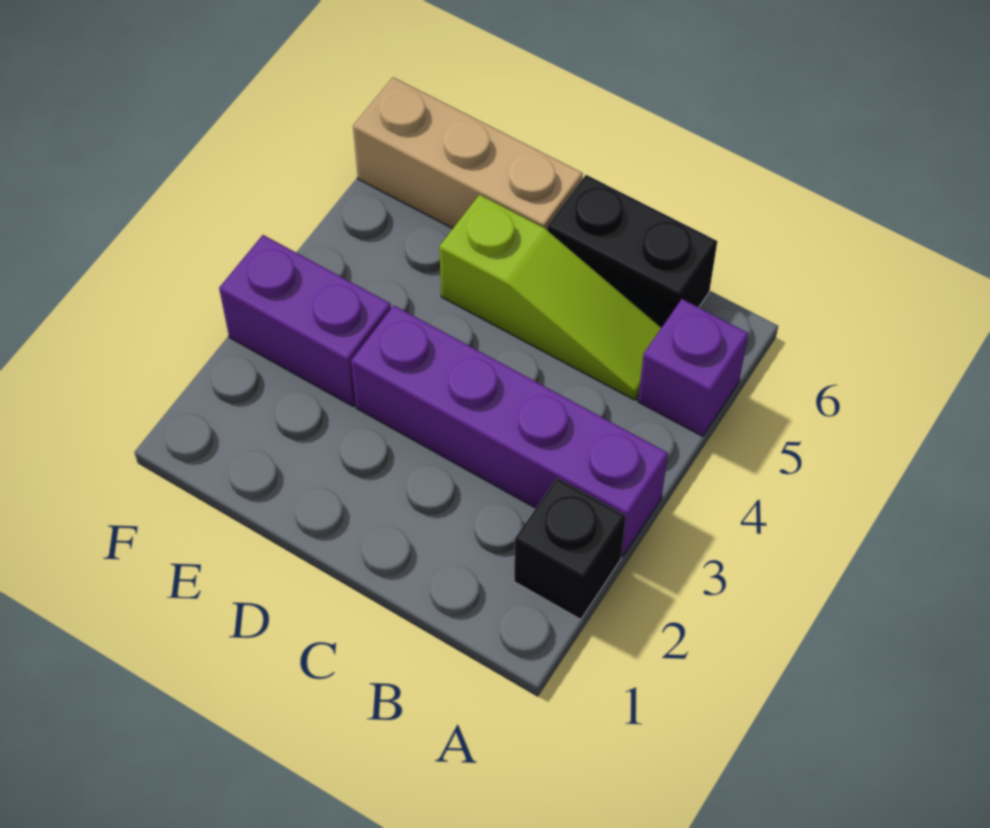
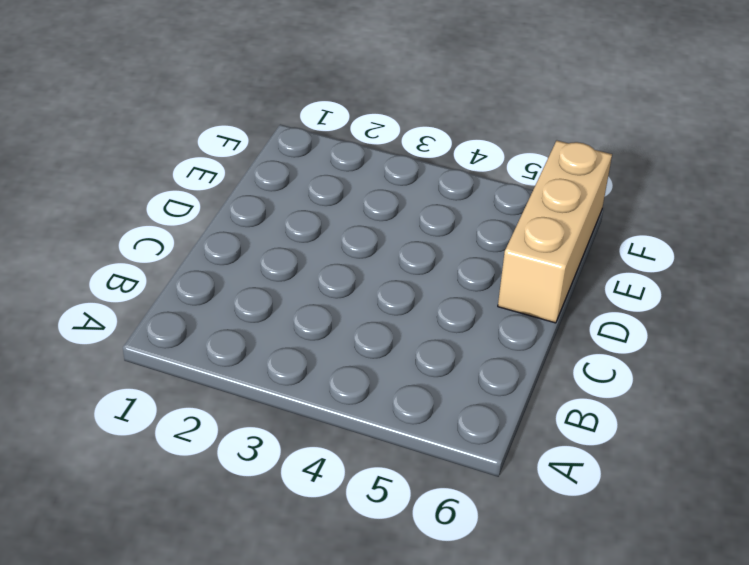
none -> black 1x1 brick [514,478,626,620]
none -> purple 1x4 brick [351,306,668,556]

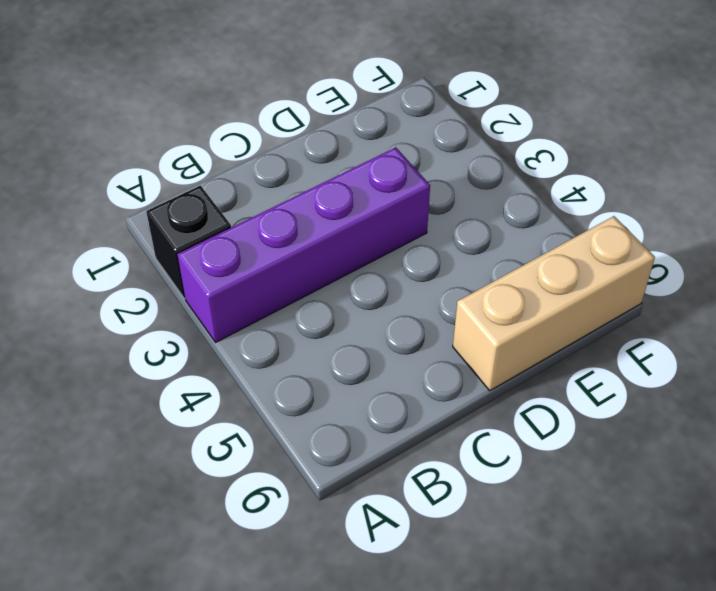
none -> purple 1x1 brick [638,299,748,436]
none -> lime 1x3 slope [439,195,661,400]

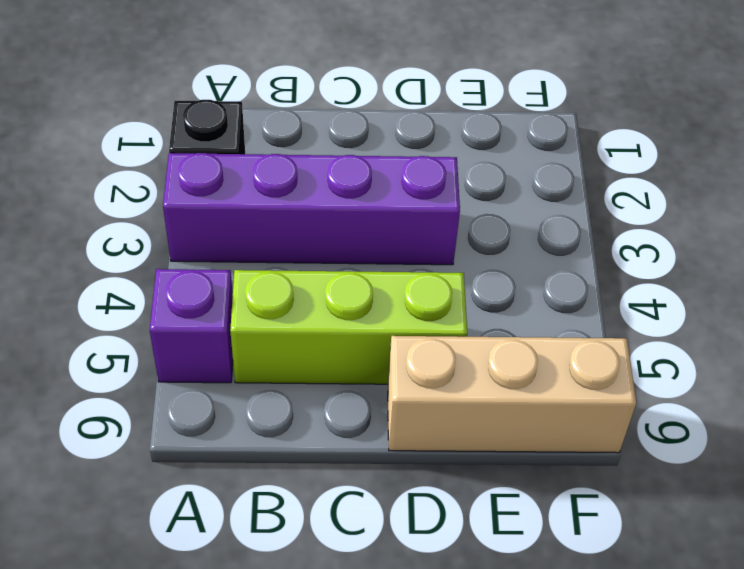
lime 1x3 brick [230,270,467,384] -> lime 1x3 slope [439,195,661,400]
none -> black 1x2 brick [547,175,717,328]
none -> purple 1x2 brick [219,235,391,406]

